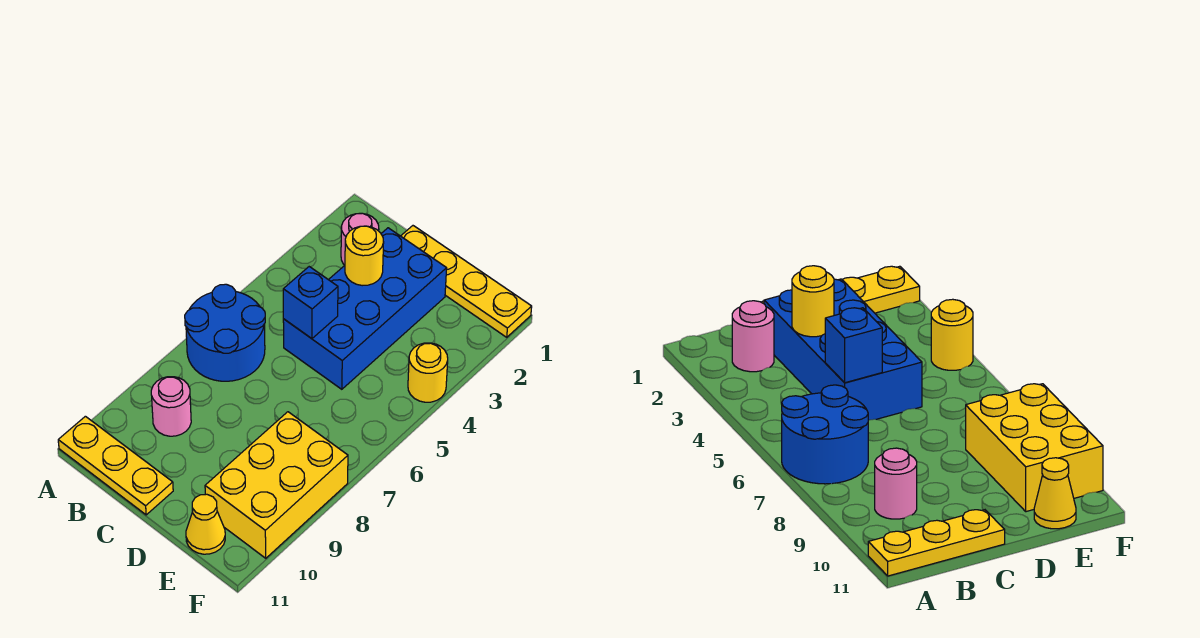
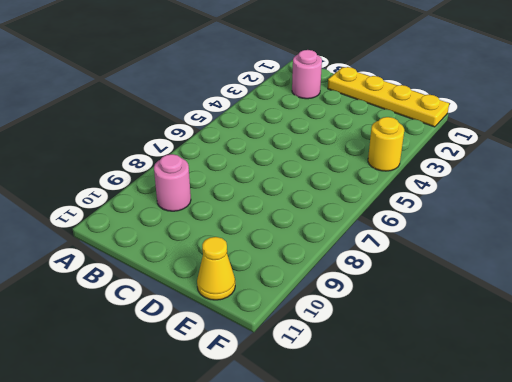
none -> blue 2x2 round brick [185,284,265,381]
none -> yellow 1x3 plate [58,416,173,515]

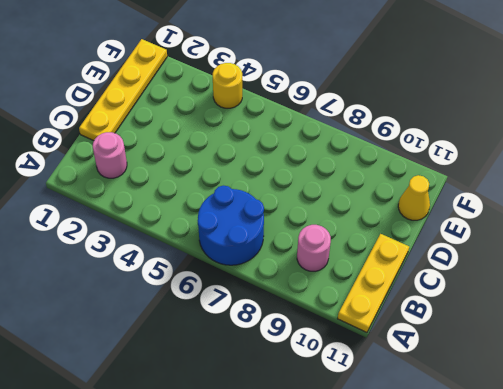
none -> blue 2x4 brick [283,228,447,389]
none -> yellow 2x3 brick [205,412,348,558]

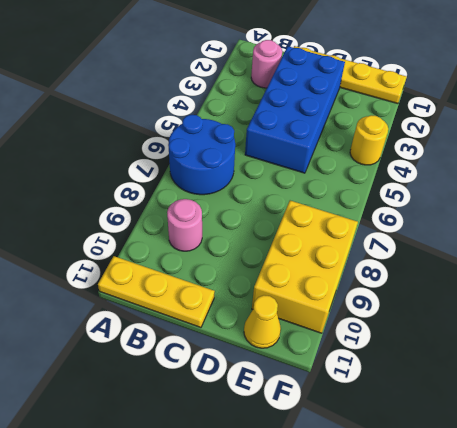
none -> yellow 1x1 round brick [345,226,384,286]
none -> blue 1x1 brick [283,267,338,339]

